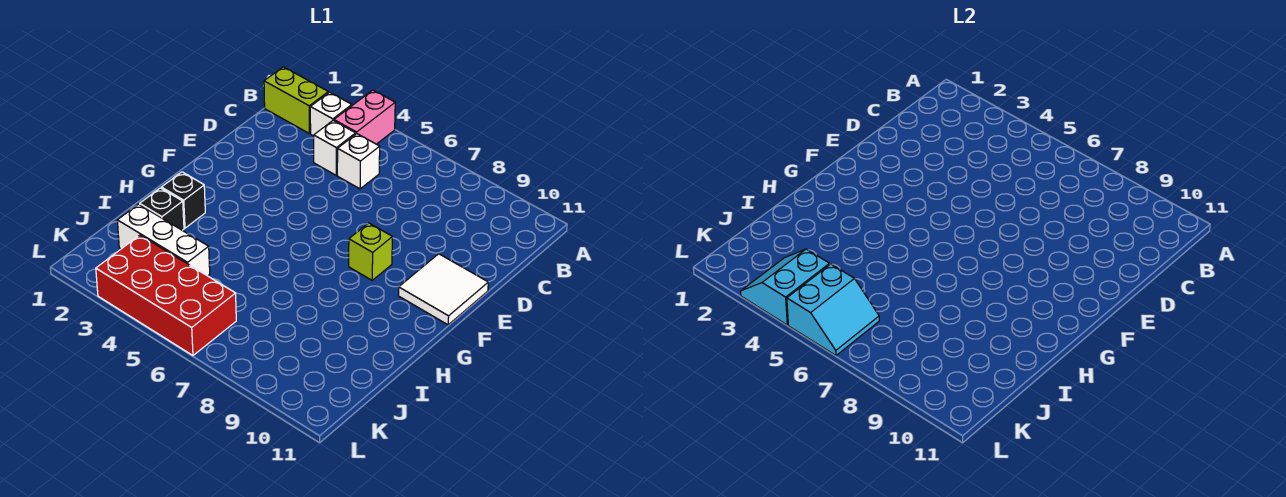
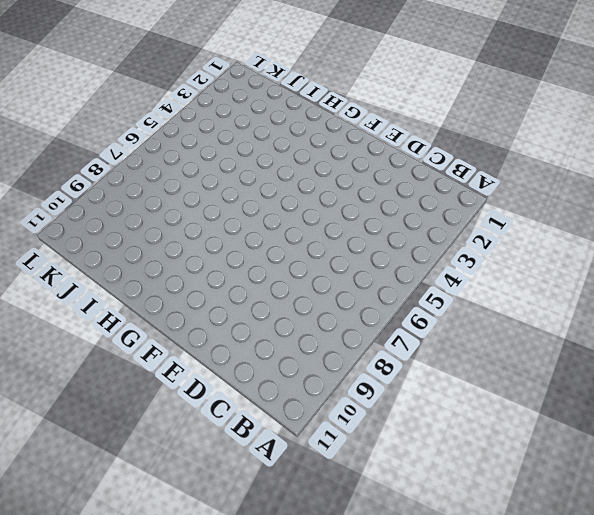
none -> pink 1x2 brick [334,90,395,144]
none -> lime 1x2 brick [264,67,328,133]
none -> white 1x1 brick [310,92,352,136]

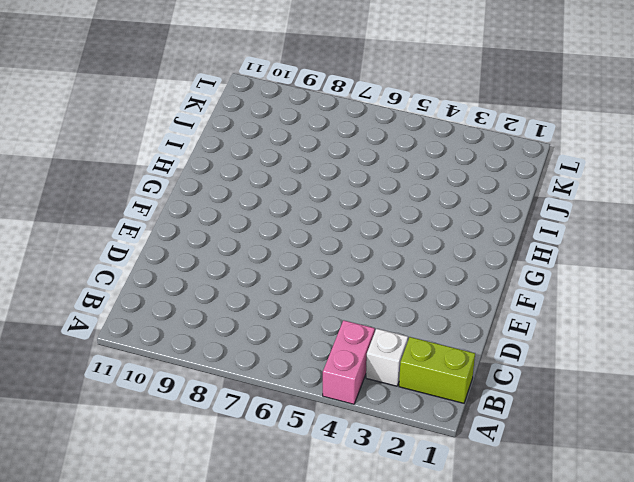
none -> white 1x1 brick [314,121,356,175]
none -> white 1x1 brick [337,134,380,189]
none -> white 2x2 tile [398,254,488,325]

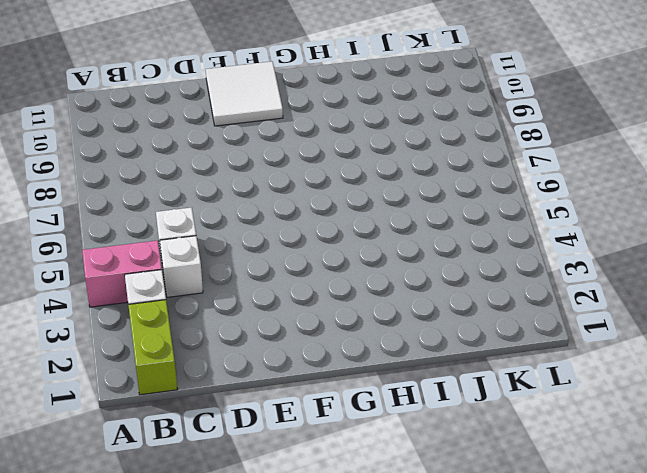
none -> lime 1x1 brick [349,223,392,280]
none -> black 1x1 brick [161,172,205,228]
none -> black 1x1 brick [140,188,184,230]

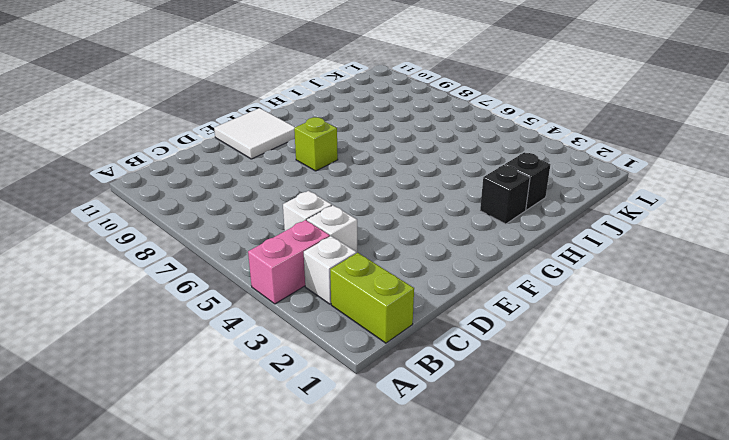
none -> white 1x3 brick [117,204,210,276]
none -> red 2x4 brick [96,235,236,355]
none -> cyan 2x2 slope [741,249,830,325]

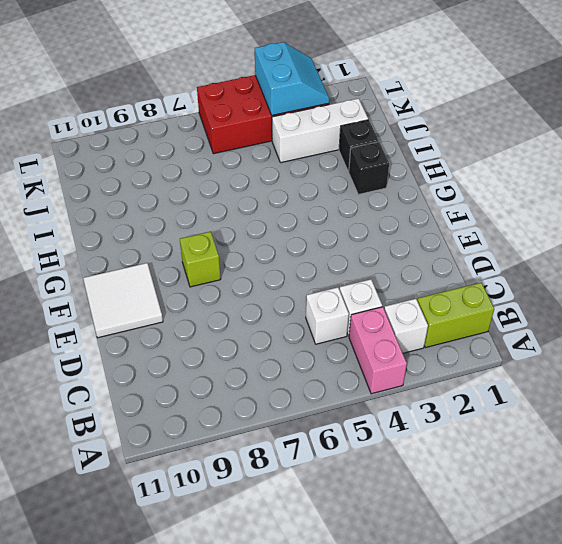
none -> cyan 2x2 slope [787,264,879,355]

